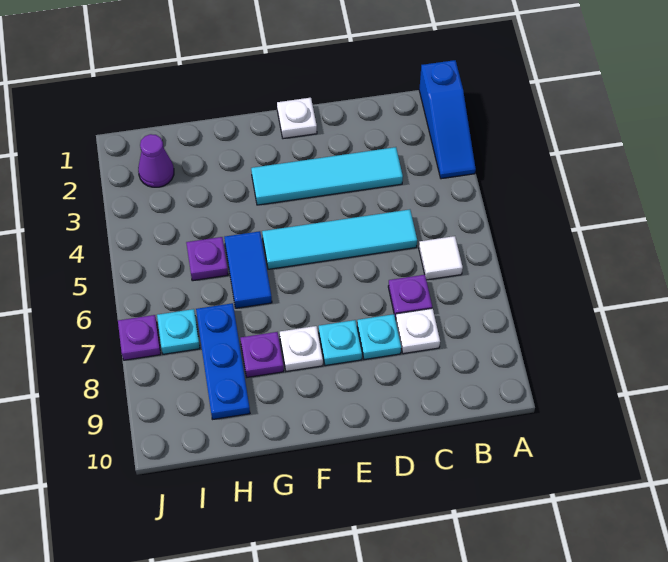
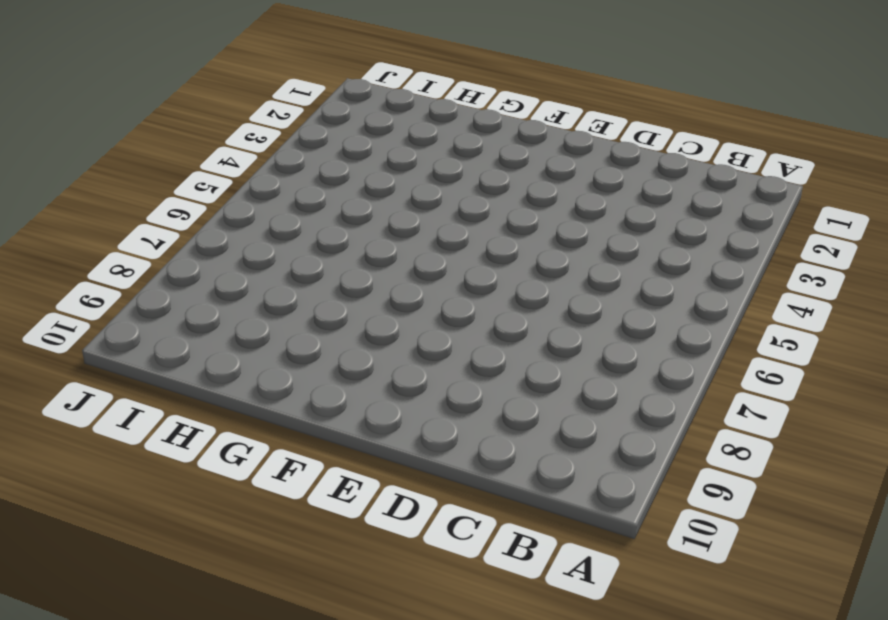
none -> blue 1x3 slope [419,60,476,179]
none -> white 1x1 tile [419,236,463,280]
none -> cyan 1x4 tile [251,147,403,205]

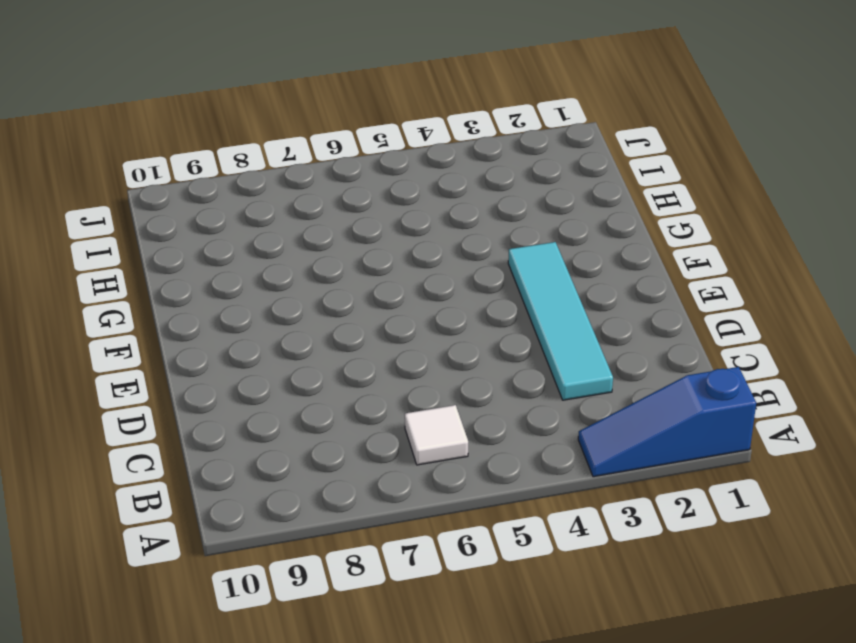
none -> cyan 1x4 tile [262,210,417,269]
none -> purple 1x1 plate [388,275,432,319]
none -> white 1x1 plate [395,308,440,354]

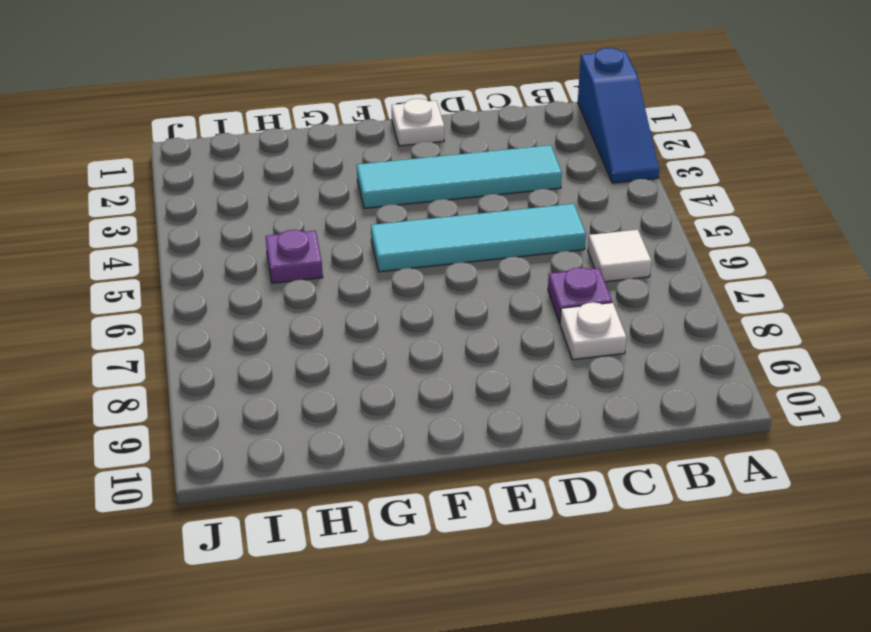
none -> cyan 1x1 plate [357,314,401,360]
none -> cyan 1x1 plate [319,320,362,366]
none -> white 1x1 plate [280,326,323,371]

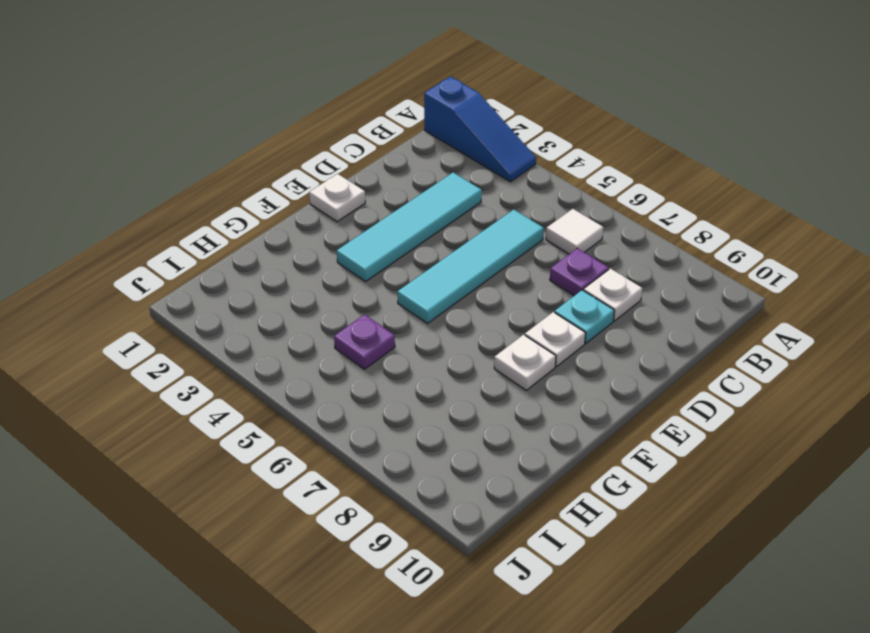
white 1x1 plate [525,312,585,367] -> cyan 1x1 plate [319,320,362,366]
none -> blue 1x2 tile [224,231,272,308]
none -> purple 1x1 plate [240,332,284,377]
none -> blue 1x3 plate [196,303,250,420]

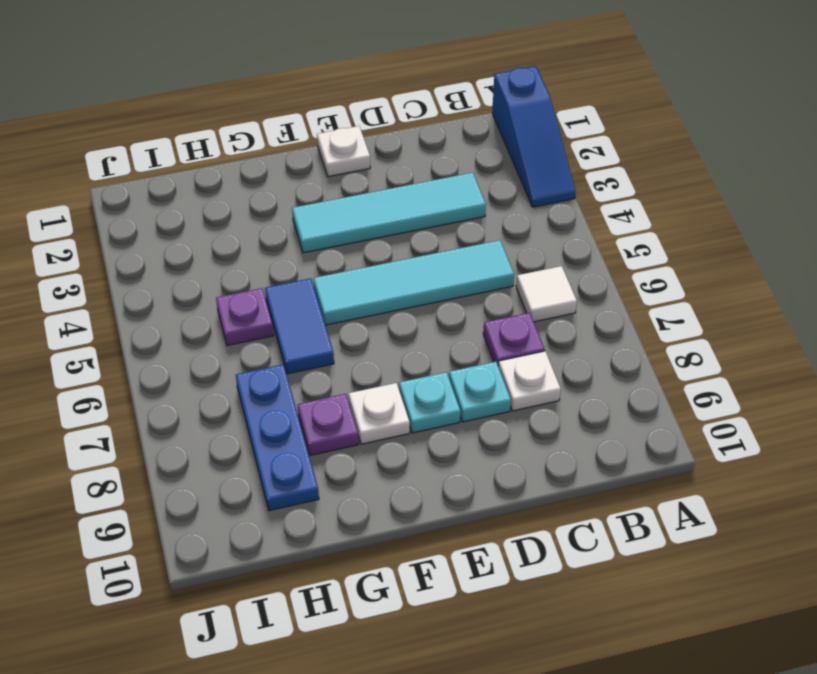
none -> purple 1x1 cone [138,134,174,187]
none -> cyan 1x1 plate [157,309,200,354]
none -> purple 1x1 plate [118,315,161,360]

